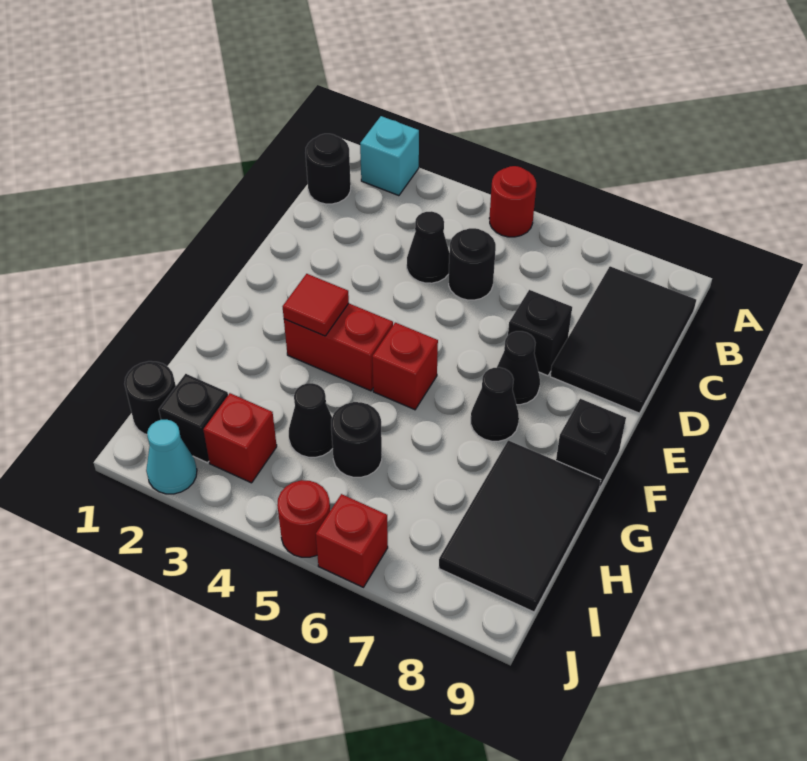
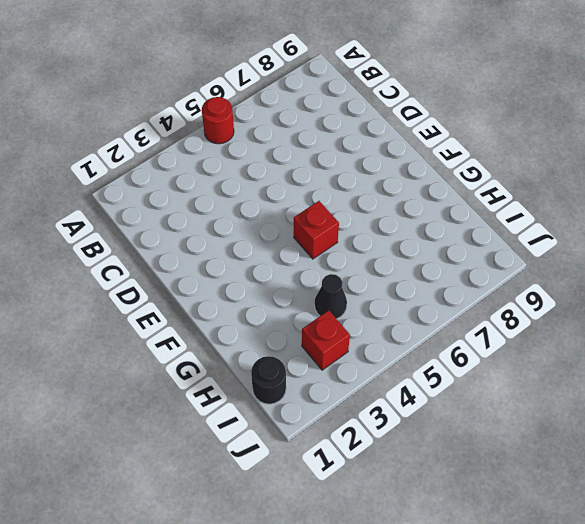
none -> cyan 1x1 brick [360,116,419,196]
none -> black 1x1 round brick [306,134,351,204]
none -> black 2x3 tile [550,266,696,413]

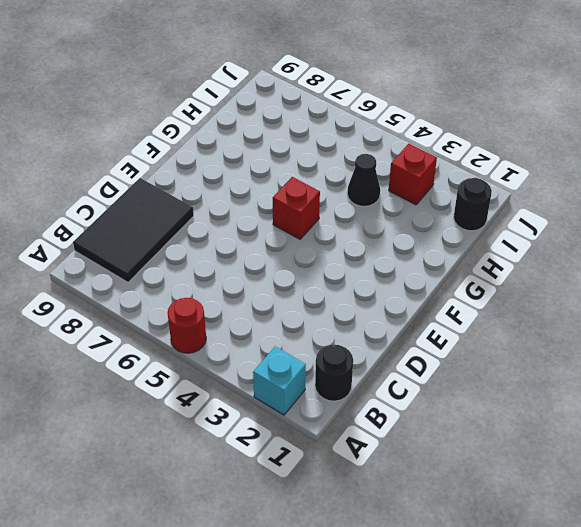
none -> black 1x1 cone [407,211,450,283]
none -> black 1x1 round brick [449,228,496,300]
none -> black 1x1 brick [508,290,572,376]

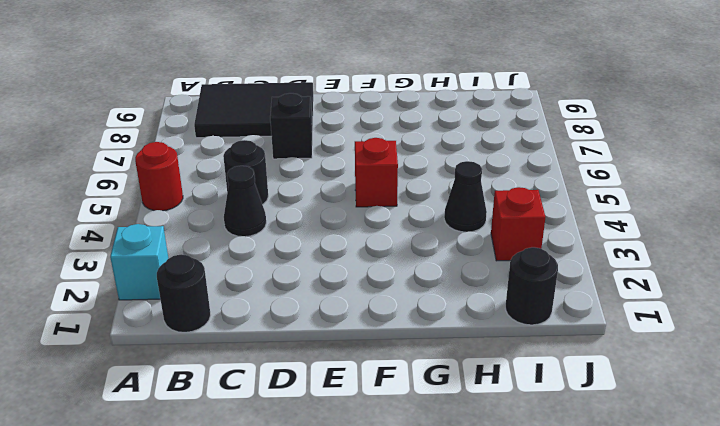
none -> black 1x1 cone [497,331,540,405]
none -> red 1x2 brick [284,303,393,391]
none -> black 1x1 cone [471,367,519,441]

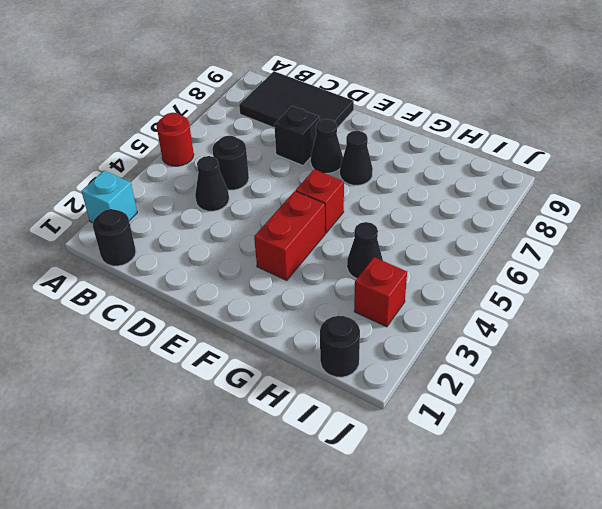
none -> black 1x1 brick [556,399,626,489]
none -> black 2x3 tile [439,440,601,612]
none -> black 1x1 round brick [331,402,382,477]

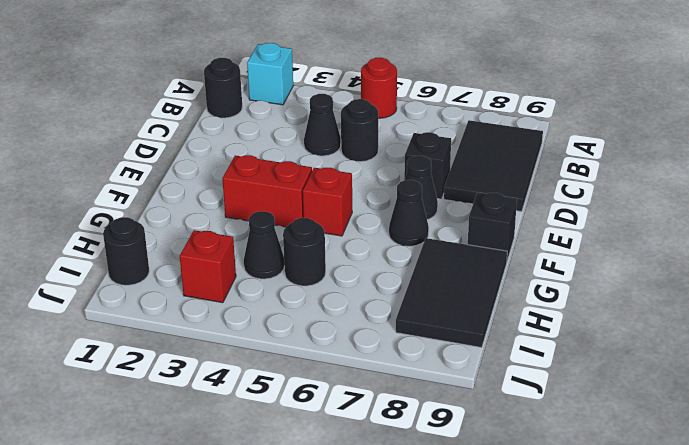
none -> black 1x1 brick [159,374,228,463]
none -> cyan 1x1 cone [146,420,197,494]
none -> red 1x1 round brick [277,480,330,557]

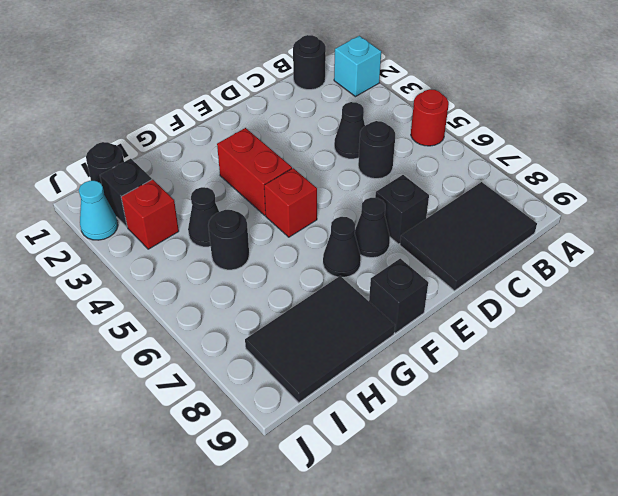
none -> red 1x1 round brick [277,480,330,557]
none -> red 1x1 brick [316,494,388,587]
none -> red 1x1 tile [283,274,349,336]

